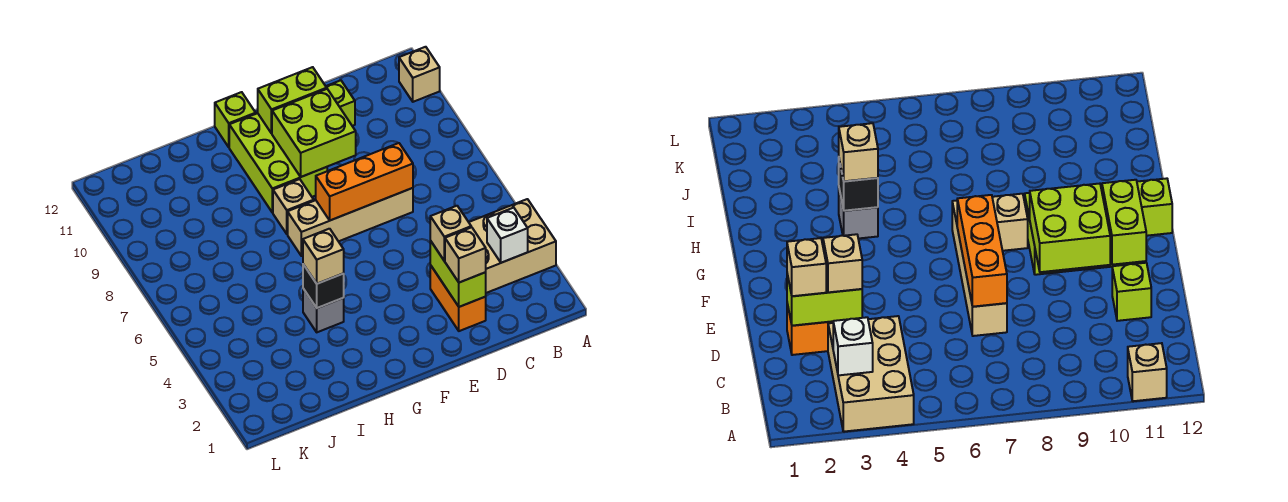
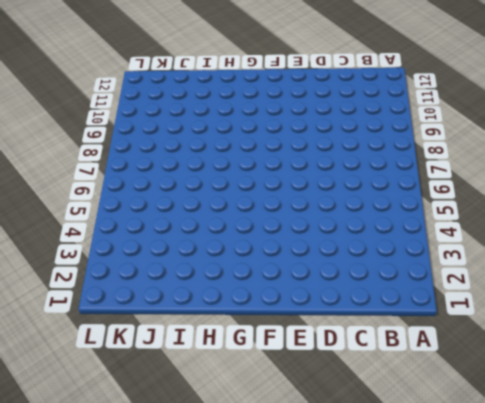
none -> tan 2x3 brick [469,199,556,293]
none -> tan 1x1 brick [399,47,440,102]
none -> orange 1x2 brick [430,265,486,331]

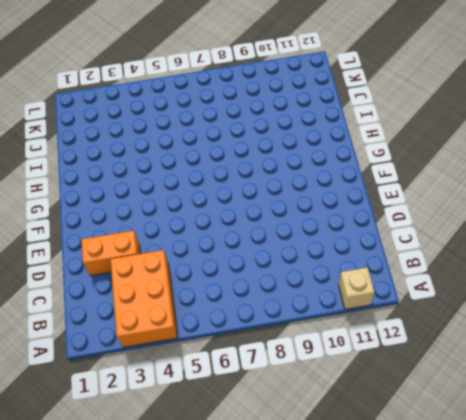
orange 2x3 brick [110,250,178,347] -> tan 2x3 brick [469,199,556,293]
none -> tan 1x4 brick [288,188,413,256]
none -> lime 1x1 brick [326,80,355,126]
none -> lime 2x3 brick [229,113,327,212]

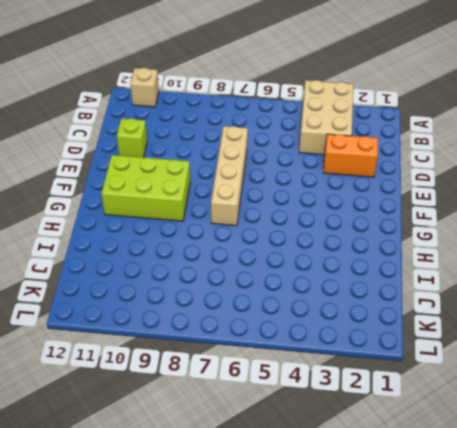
none -> tan 1x1 brick [273,179,314,234]
none -> lime 1x1 brick [215,92,256,147]
none -> grey 1x1 brick [303,289,344,332]

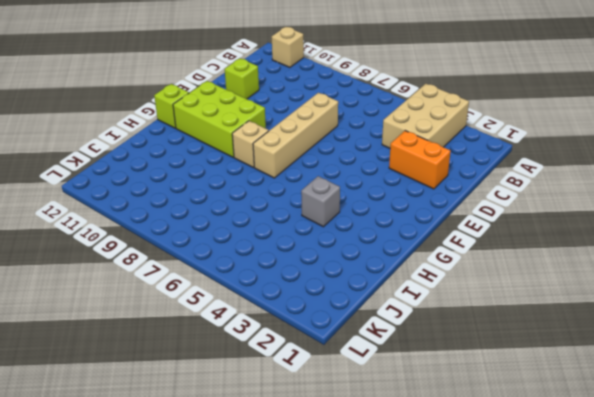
none -> white 1x1 brick [487,208,528,263]
none -> lime 1x2 brick [430,241,486,307]
none -> orange 1x3 brick [316,143,413,220]

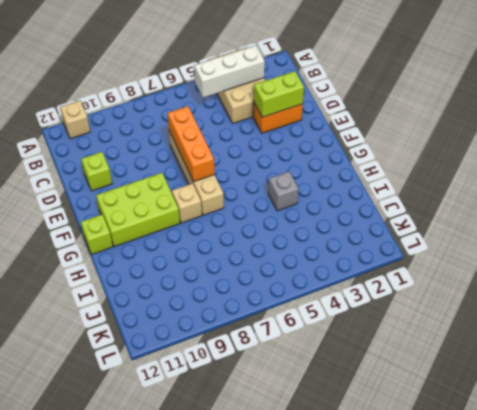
white 1x3 brick [194,46,265,98] -> white 1x1 brick [487,208,528,263]
none -> lime 2x2 brick [272,89,356,177]
none -> lime 1x2 brick [258,67,327,134]
none -> black 1x1 brick [303,264,344,308]

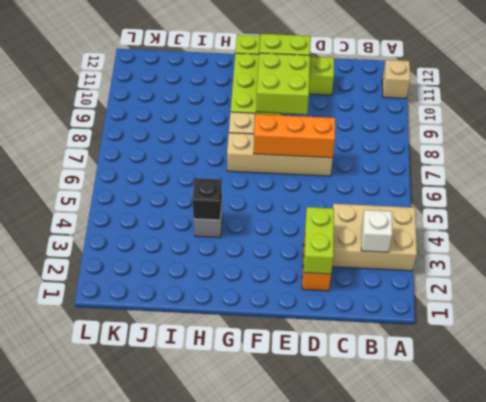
none -> tan 1x1 brick [445,227,486,283]
none -> tan 1x1 brick [430,206,471,261]
none -> tan 1x1 brick [303,229,344,284]

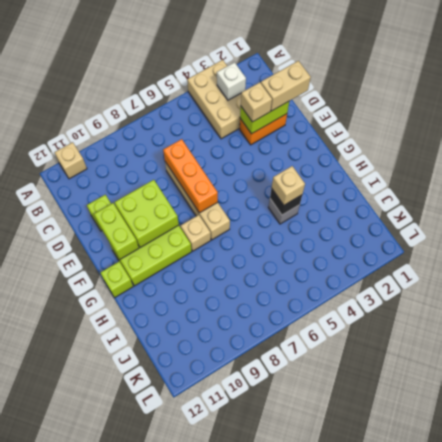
tan 1x2 brick [261,61,311,111] -> tan 1x1 brick [445,227,486,283]

